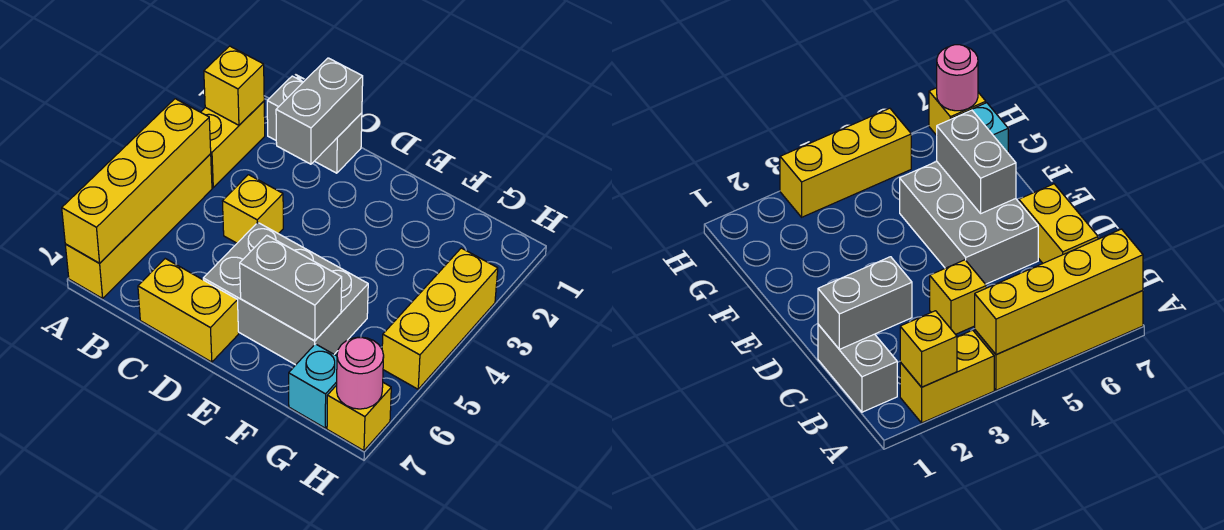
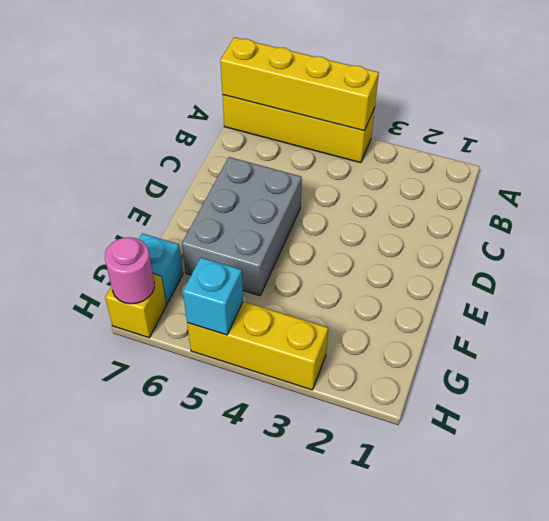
cyan 1x1 brick [183,258,243,335] -> none
none -> yellow 1x2 brick [201,101,265,188]
none -> grey 1x2 brick [267,76,362,173]
none -> yellow 1x1 brick [222,175,283,243]

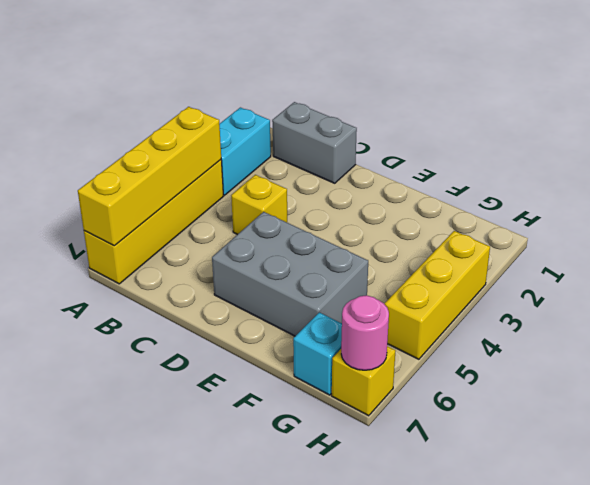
cyan 1x2 brick [219,108,271,195] -> yellow 1x2 brick [201,101,265,188]
none -> yellow 1x2 brick [138,259,239,362]
none -> yellow 1x1 brick [204,46,264,125]
none -> grey 1x2 brick [276,58,363,164]

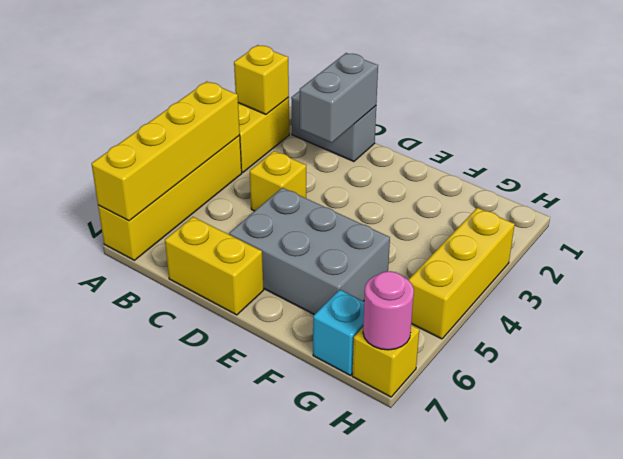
none -> grey 1x2 brick [240,235,342,341]

